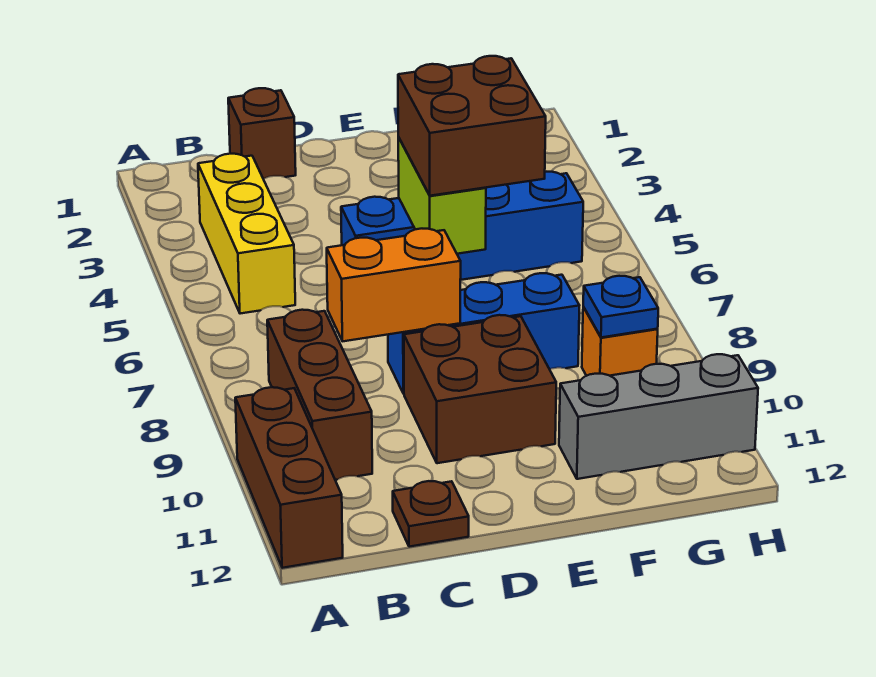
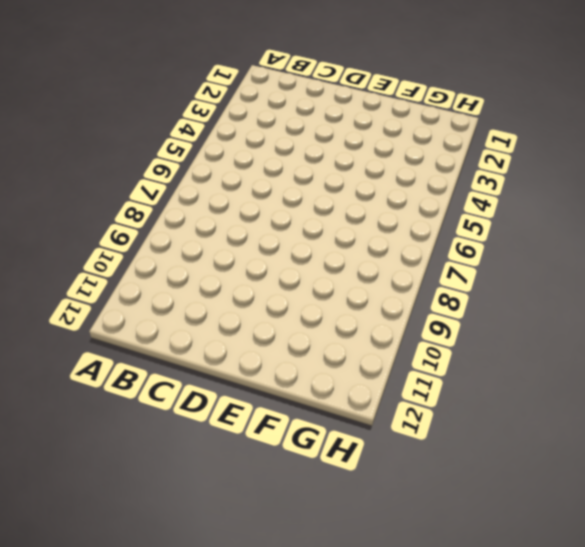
none -> brown 1x3 brick [235,387,343,568]
none -> yellow 1x3 brick [198,154,295,314]
none -> brown 1x3 brick [267,310,372,480]

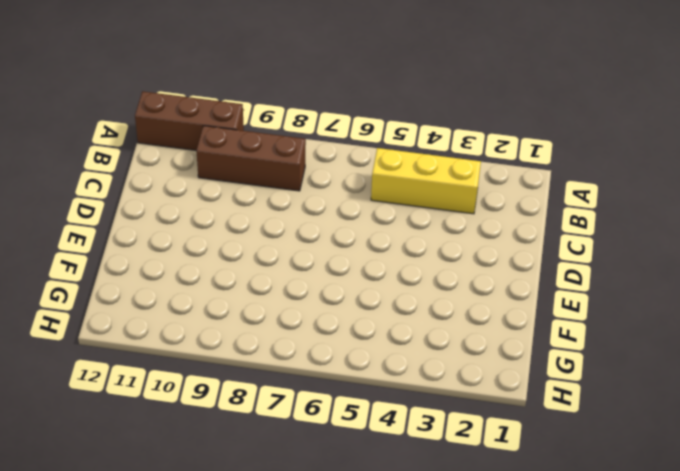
none -> brown 1x1 brick [228,88,296,179]
none -> brown 1x1 plate [393,481,469,547]
none -> blue 1x4 brick [341,172,583,280]

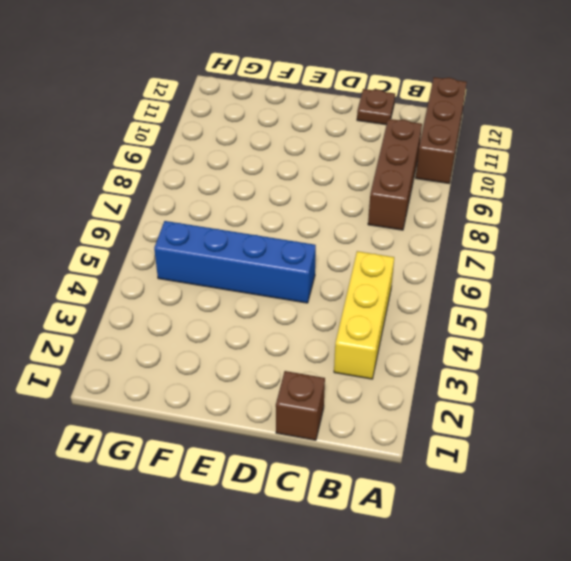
none -> blue 1x3 brick [388,273,579,394]
none -> brown 2x2 brick [404,315,556,463]
none -> grey 1x3 brick [559,354,758,479]

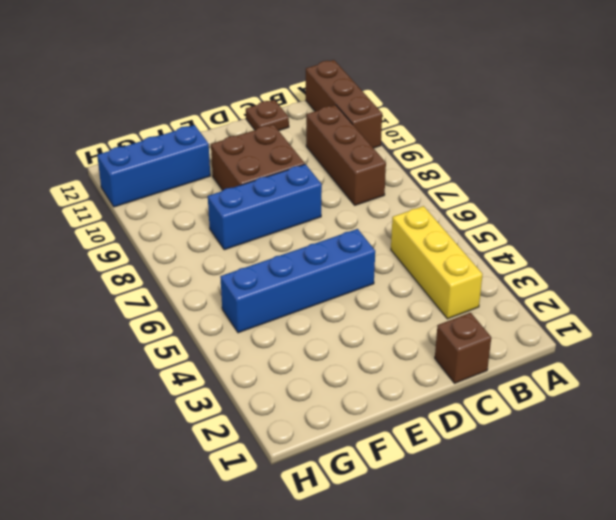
blue 1x3 brick [97,125,210,207] -> grey 1x3 brick [559,354,758,479]
none -> orange 1x1 brick [582,307,658,376]
none -> orange 1x2 brick [327,229,461,341]
none -> lime 1x2 brick [398,137,486,254]

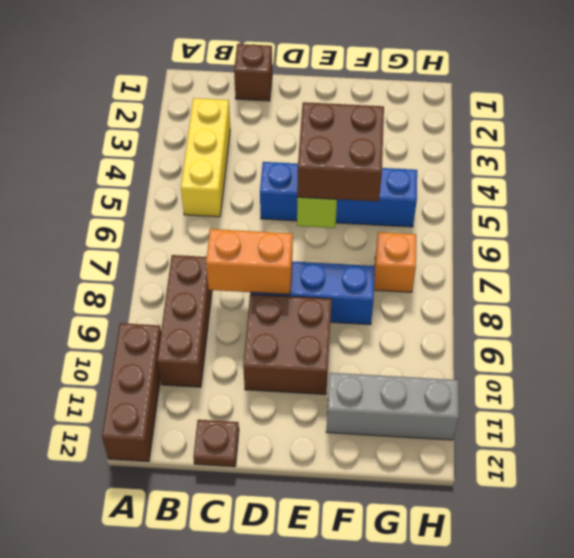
orange 1x1 brick [374,232,416,292] -> orange 1x1 brick moved to [582,307,658,376]
none -> blue 1x1 plate [583,276,658,337]

